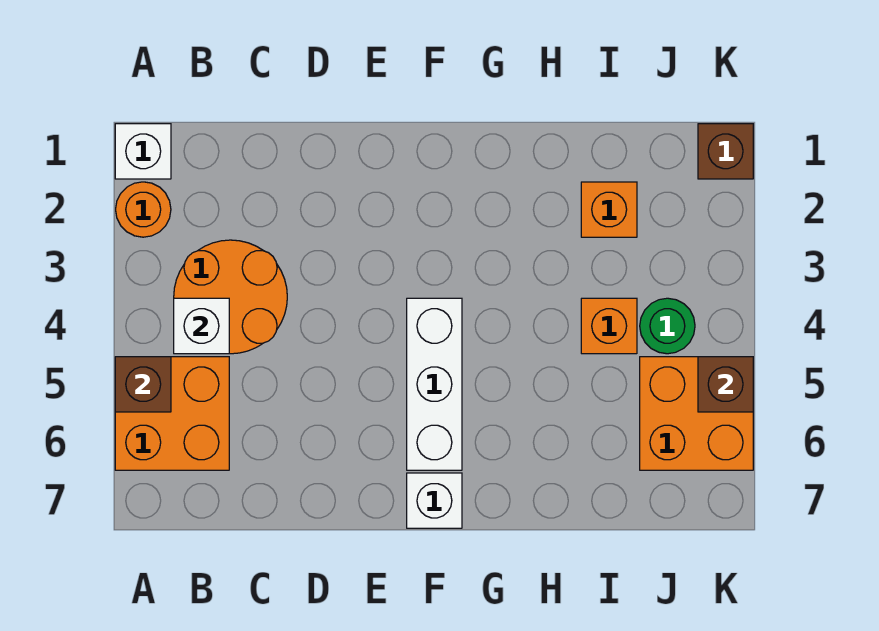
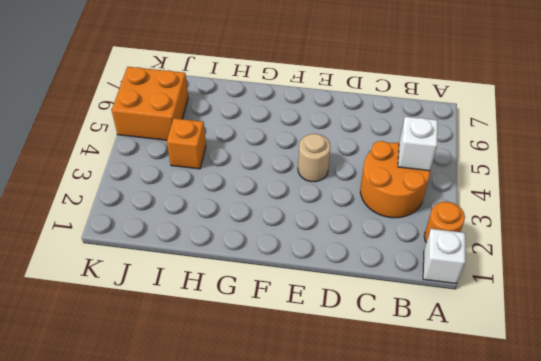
tan 1x1 round brick [298,134,330,182] -> none
none -> orange 2x2 brick [115,357,229,470]
none -> white 1x3 brick [407,298,462,470]
none -> white 1x1 brick [407,473,462,528]

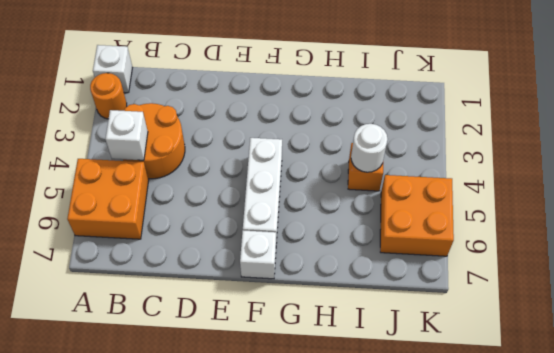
white 1x1 round brick [351,124,388,172] -> none
none -> orange 1x1 brick [581,182,637,237]
none -> green 1x1 round brick [640,298,695,354]
none -> brown 1x1 brick [698,124,753,179]

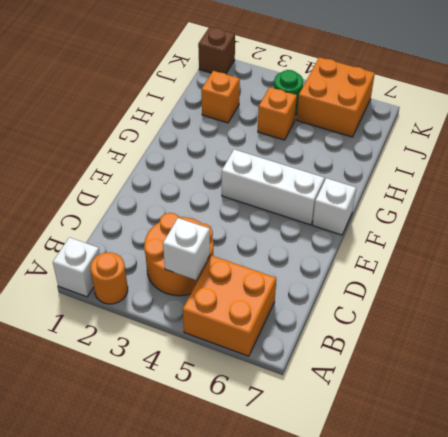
none -> brown 1x1 brick [115,357,171,412]
none -> brown 1x1 brick [698,357,753,412]

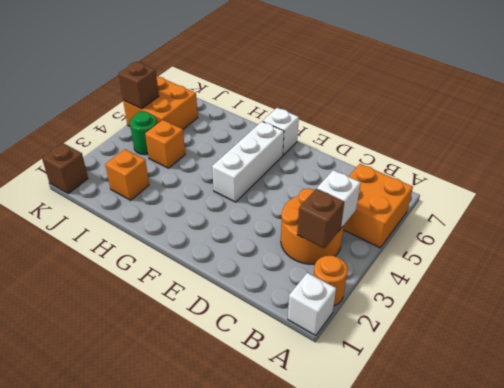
brown 1x1 brick [297,189,344,249] -> brown 1x1 brick moved to [115,357,171,412]

